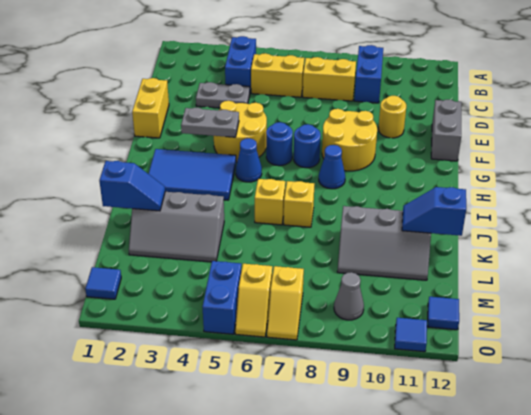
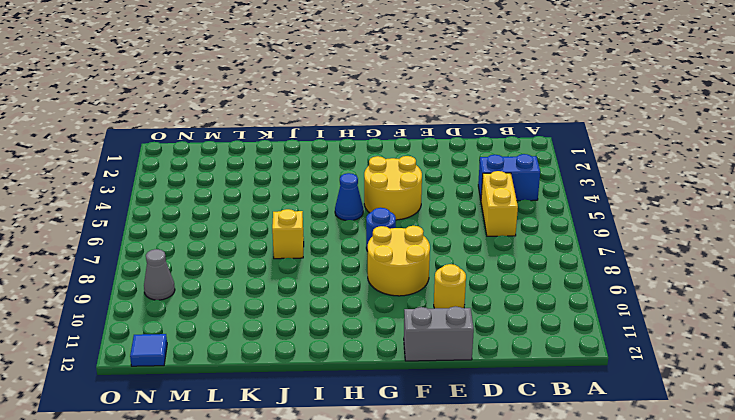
none -> blue 1x2 brick [354,45,383,103]
none -> yellow 1x2 brick [303,57,356,101]
none -> grey 1x2 plate [196,82,250,108]

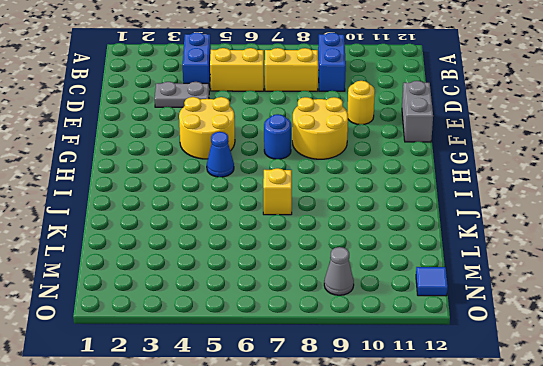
none -> yellow 1x2 brick [132,78,169,138]
none -> blue 1x1 round brick [266,122,293,166]
none -> blue 2x3 tile [149,149,236,200]

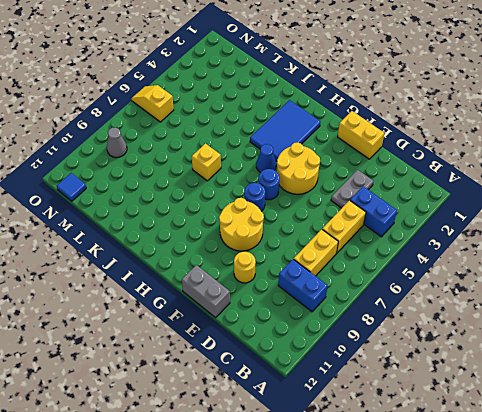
none -> blue 1x1 cone [319,145,345,189]
none -> yellow 1x1 brick [255,179,285,225]
none -> grey 2x3 slope [129,192,224,262]

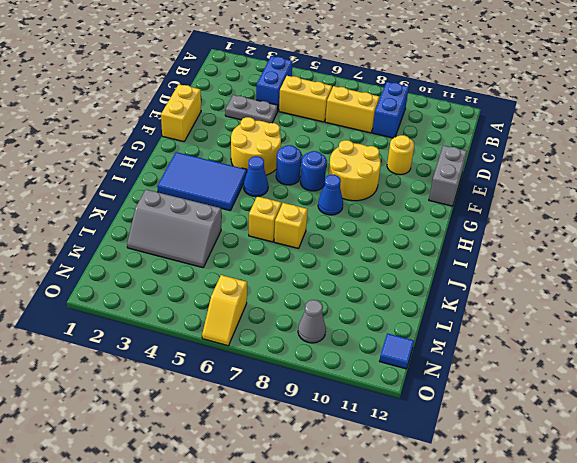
none -> grey 2x3 slope [337,206,431,280]
none -> blue 1x1 tile [85,267,121,299]
none -> blue 1x2 brick [202,261,241,334]

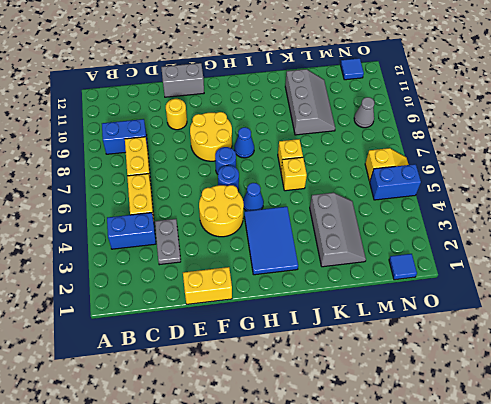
none -> yellow 1x2 slope [267,266,304,340]
none -> blue 1x1 tile [395,318,427,352]
none -> grey 1x2 plate [181,108,239,137]

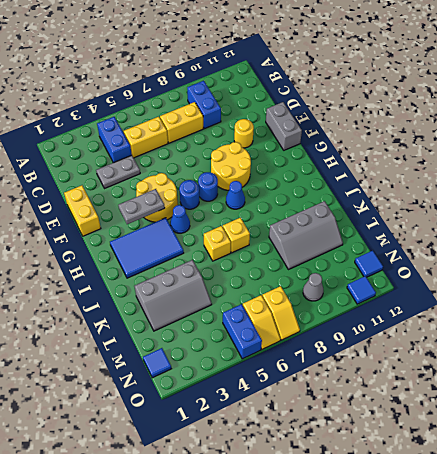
none -> blue 1x2 slope [99,161,165,211]
none -> blue 1x2 slope [402,187,466,236]

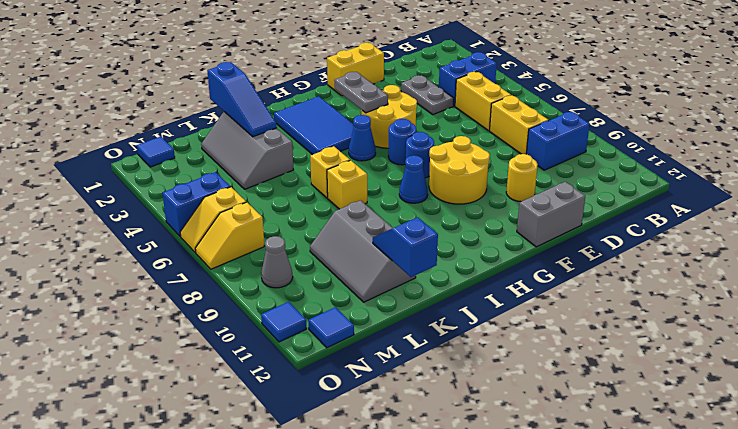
blue 1x3 slope [207,62,277,137] -> blue 1x2 slope [99,161,165,211]

